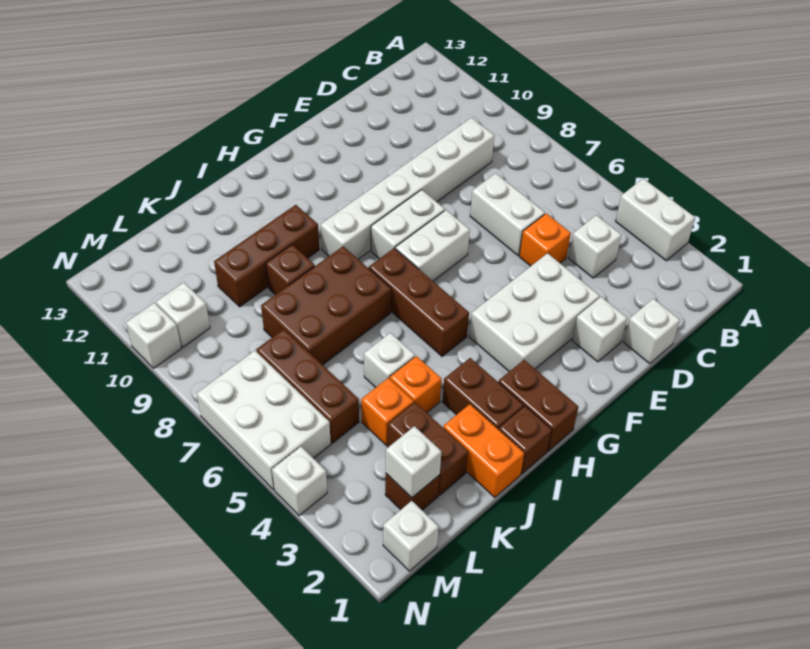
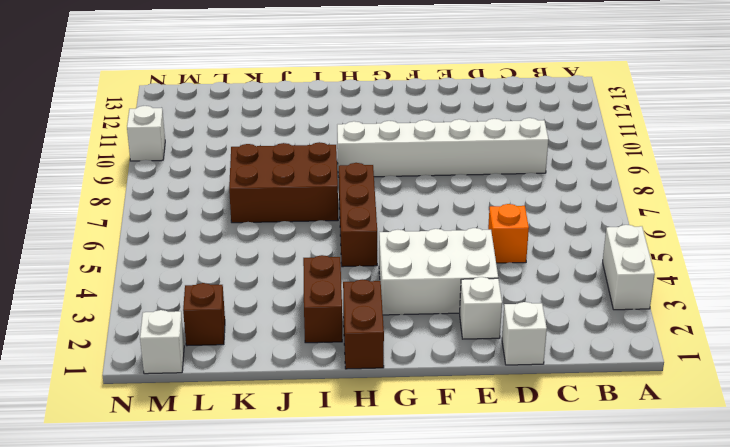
none -> white 1x1 brick [569,215,621,278]
none -> white 1x2 brick [470,173,545,256]
none -> white 1x2 brick [395,210,470,281]
none -> white 1x2 brick [371,190,445,259]

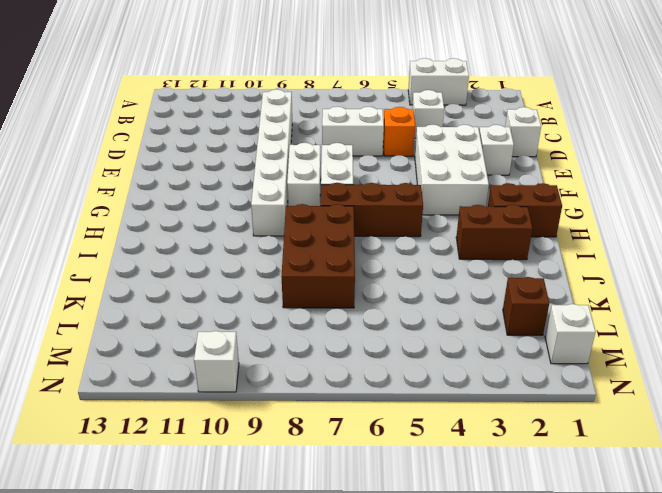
none -> brown 1x1 brick [499,406,552,474]
none -> brown 1x3 brick [214,205,319,307]
none -> orange 1x2 brick [443,404,524,497]
none -> orange 1x1 brick [390,356,441,413]

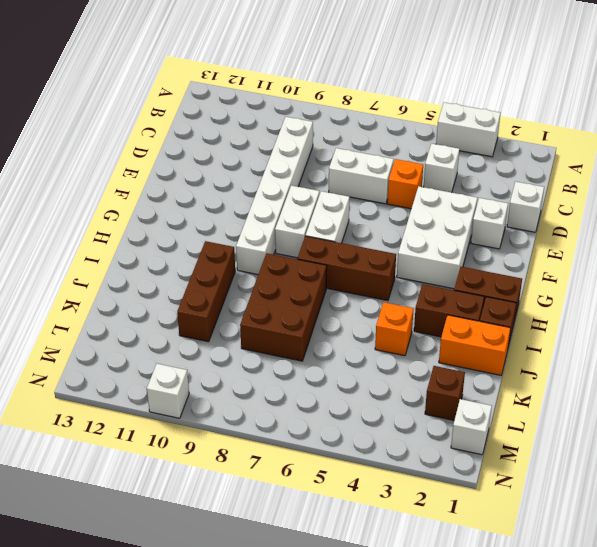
none -> white 1x1 brick [364,333,415,387]
none -> brown 1x1 brick [266,245,315,295]
none -> brown 1x2 brick [387,402,468,495]
none -> orange 1x1 brick [361,378,414,445]

